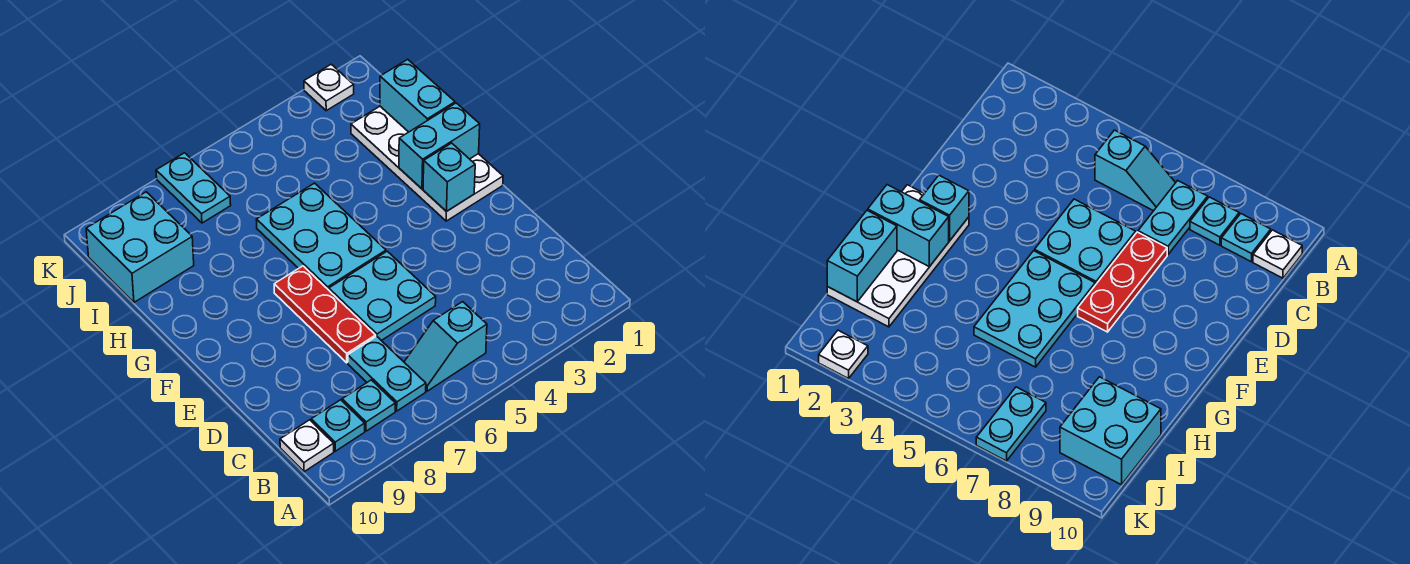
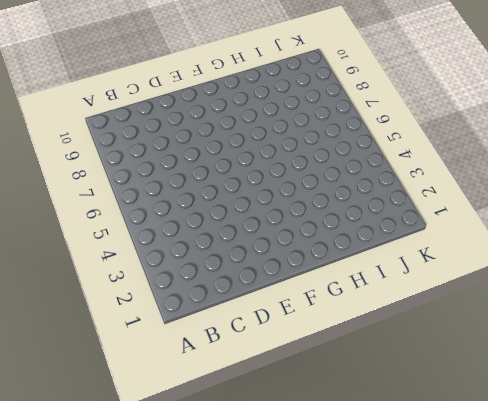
none -> cyan 1x2 slope [404,302,487,391]
none -> cyan 1x2 plate [348,336,426,411]
none -> cyan 1x1 plate [342,380,395,431]

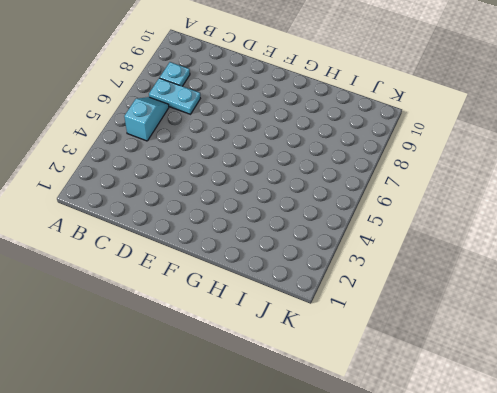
none -> cyan 1x1 plate [311,400,365,451]
none -> white 1x1 plate [280,420,334,472]
none -> cyan 2x2 plate [329,251,436,341]

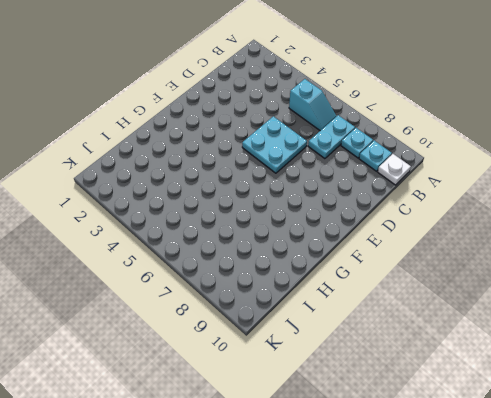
none -> red 1x3 plate [274,266,376,363]
none -> white 2x4 plate [351,106,503,221]
none -> cyan 2x3 plate [256,183,386,290]

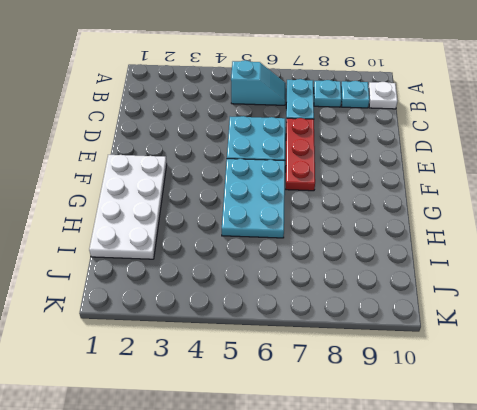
none -> cyan 2x2 brick [86,192,194,302]
none -> cyan 1x2 plate [156,153,231,223]
none -> white 1x1 plate [304,64,354,111]

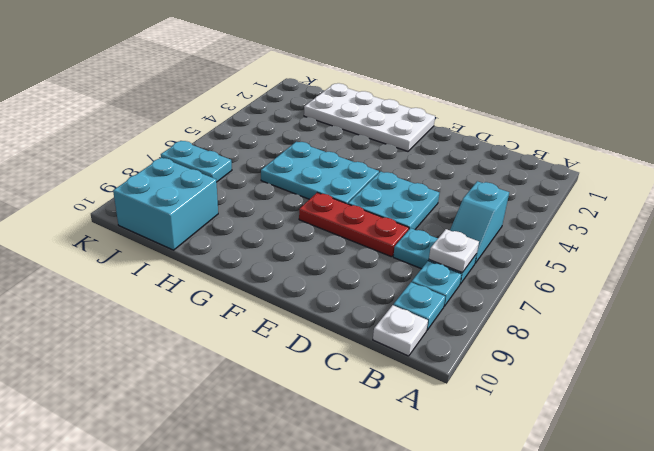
white 1x1 plate [429,229,479,273] -> white 1x1 plate moved to [304,64,354,111]
none -> cyan 1x1 brick [423,143,475,212]
none -> cyan 1x2 brick [399,103,480,189]
none -> cyan 1x2 brick [380,59,455,132]

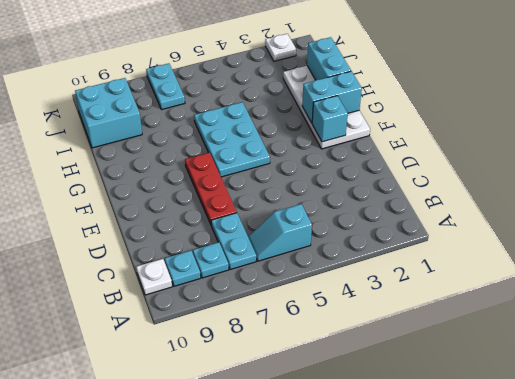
none -> cyan 2x2 plate [329,251,436,341]

